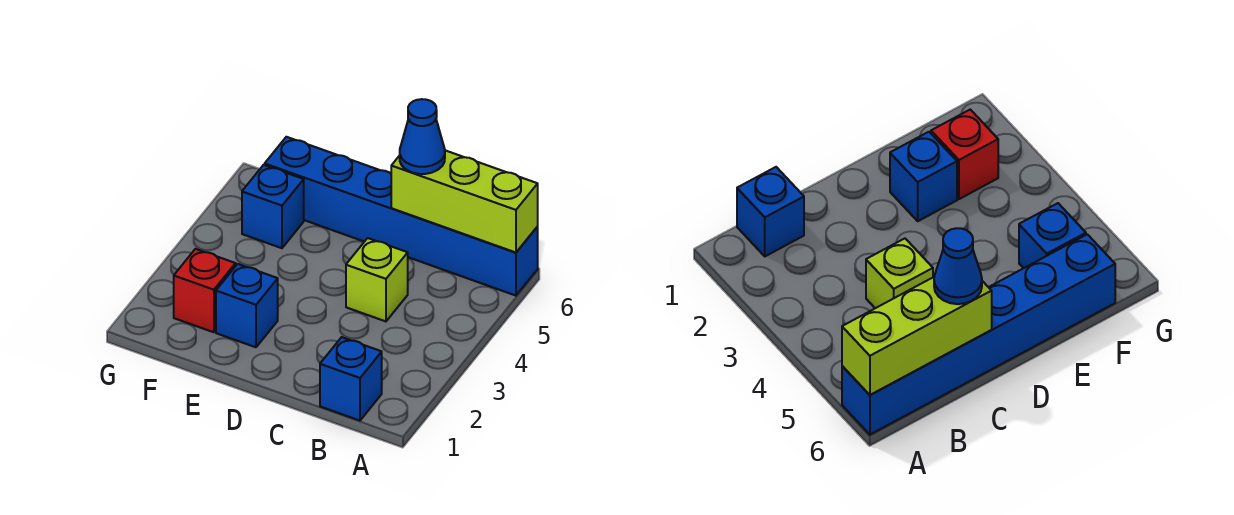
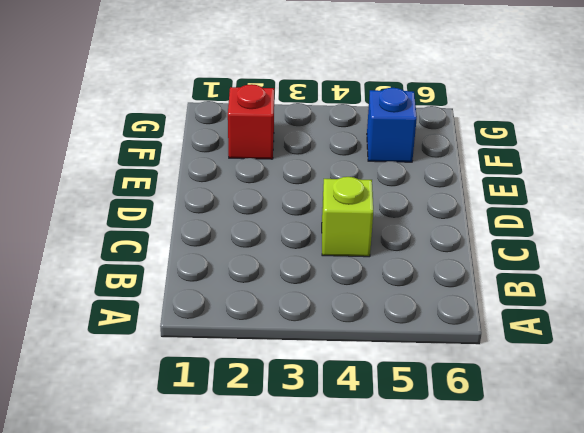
none -> blue 1x6 brick [265,137,538,296]
none -> blue 1x1 brick [320,337,382,421]

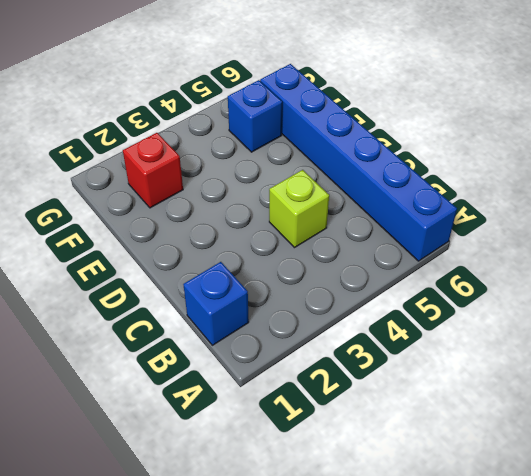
none -> blue 1x1 brick [216,264,278,347]
none -> lime 1x3 brick [391,150,538,252]

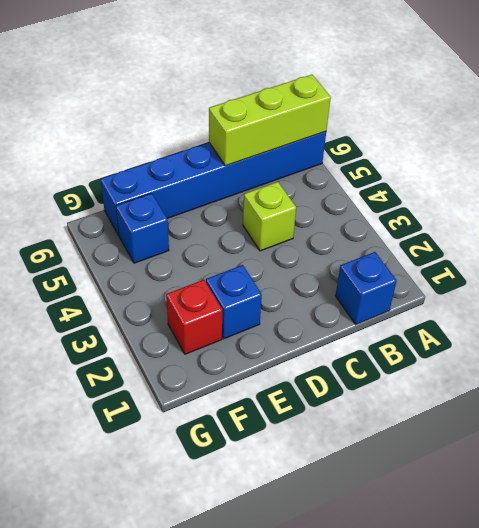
none -> blue 1x1 cone [400,99,445,174]

